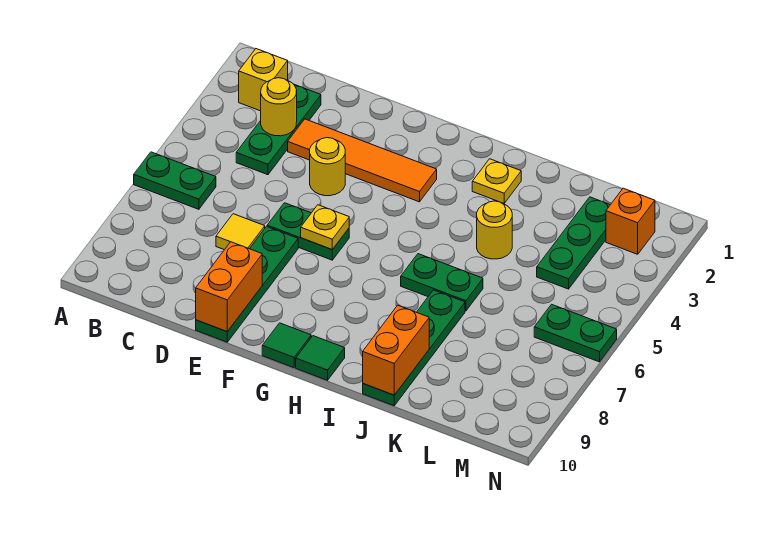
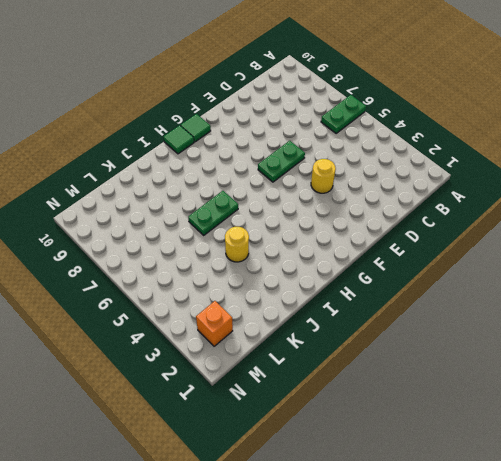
none -> yellow 1x1 brick [239,49,288,111]
none -> green 1x3 plate [236,84,321,175]
none -> orange 1x4 tile [288,119,437,202]

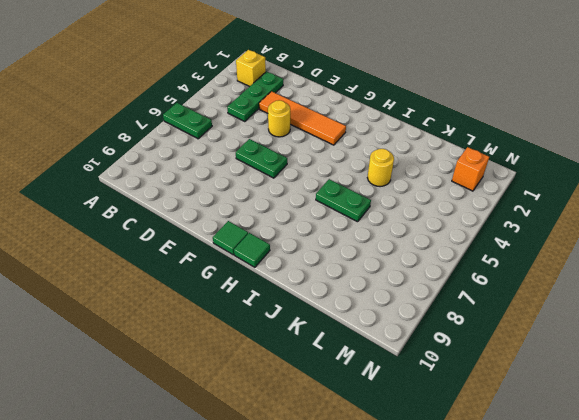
none -> yellow 1x1 tile [216,214,265,250]
none -> green 1x4 plate [196,226,298,342]
none -> yellow 1x1 plate [472,159,521,204]

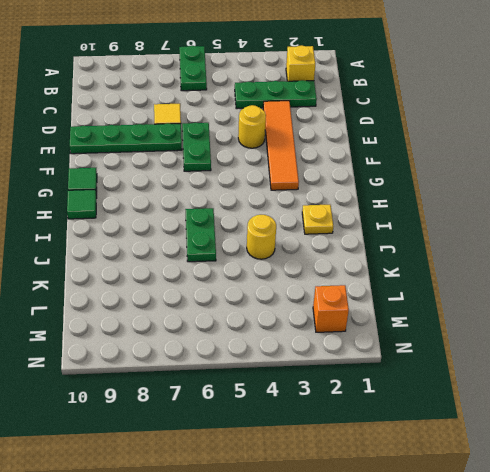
none -> green 1x4 plate [363,290,465,406]
none -> green 1x3 plate [537,197,610,289]
none -> green 1x2 plate [534,304,617,362]

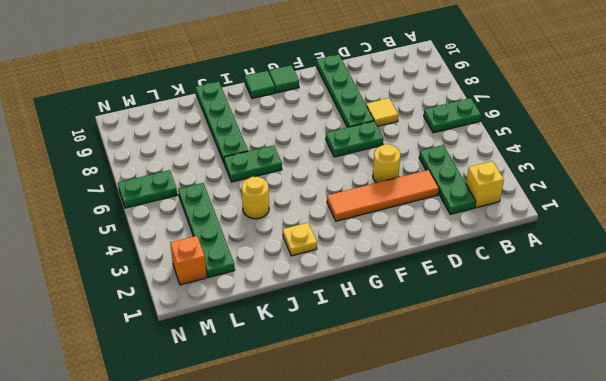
green 1x4 plate [178,183,235,278] -> green 1x3 plate [537,197,610,289]
none -> yellow 1x1 round brick [261,78,297,136]
none -> orange 1x2 brick [196,242,262,332]
none -> yellow 1x1 plate [301,205,349,250]

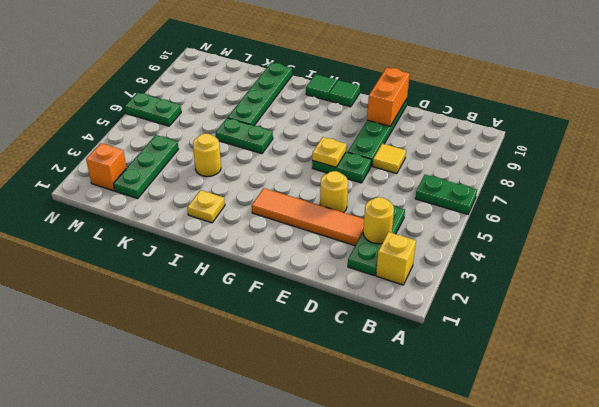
none -> orange 1x2 brick [363,305,429,395]

